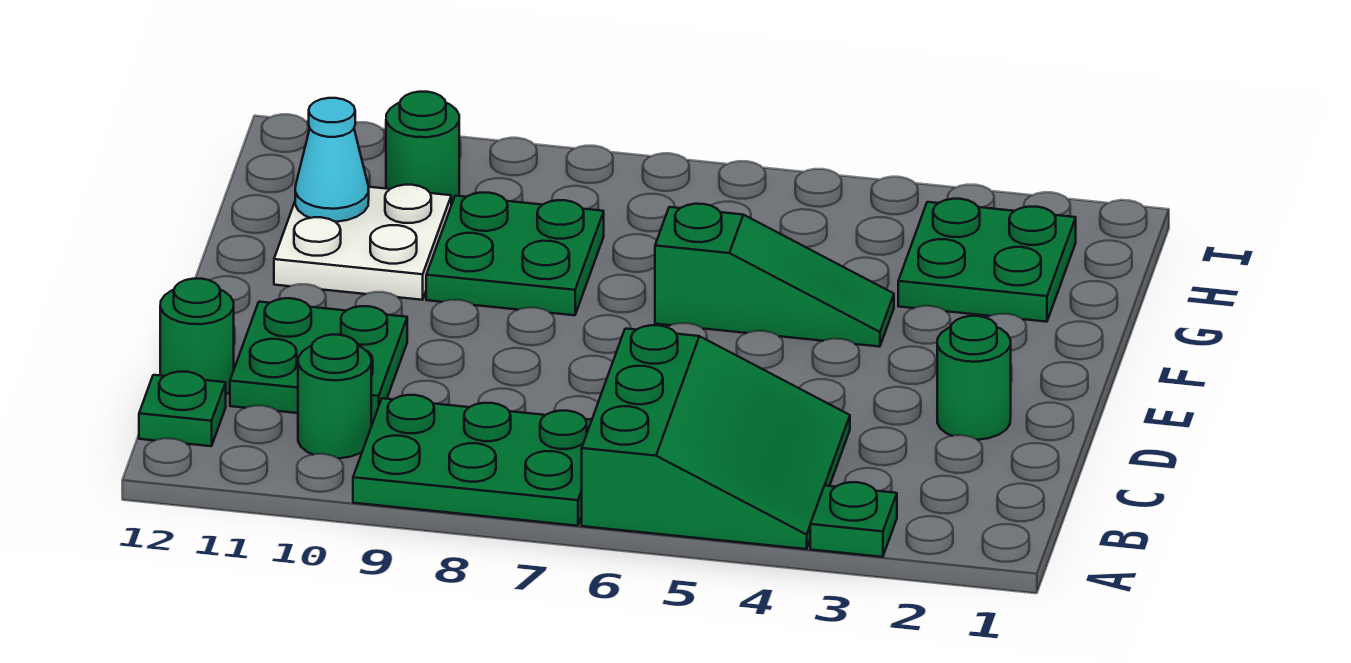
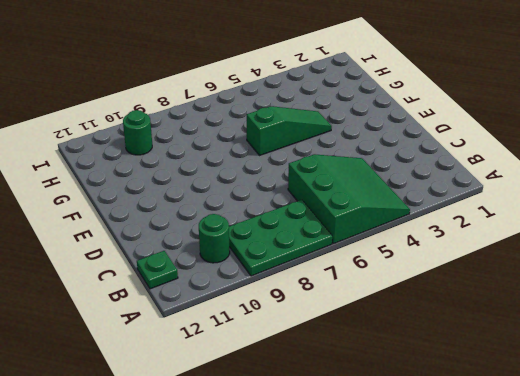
none -> green 1x1 plate [810,482,897,557]
none -> green 2x2 plate [230,298,407,421]
none -> green 1x1 round brick [160,279,234,394]

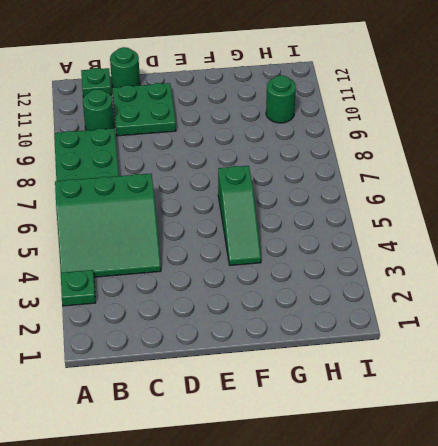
none -> green 1x1 round brick [937,316,1011,440]
none -> green 2x2 plate [426,193,604,315]
none -> white 2x2 plate [274,185,451,300]

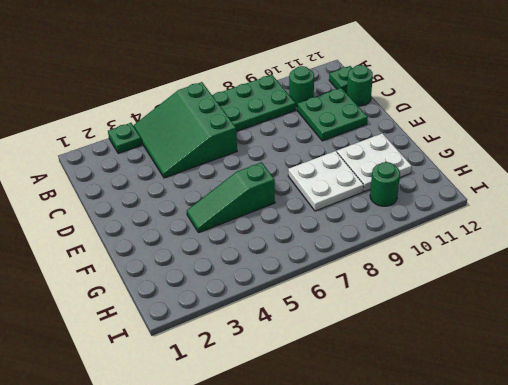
white 2x2 plate [288,151,364,211] -> green 2x2 plate [426,193,604,315]
none -> green 1x1 round brick [937,316,1011,440]
none -> green 2x2 plate [898,199,1076,322]
none -> cyan 1x1 cone [295,98,369,222]

